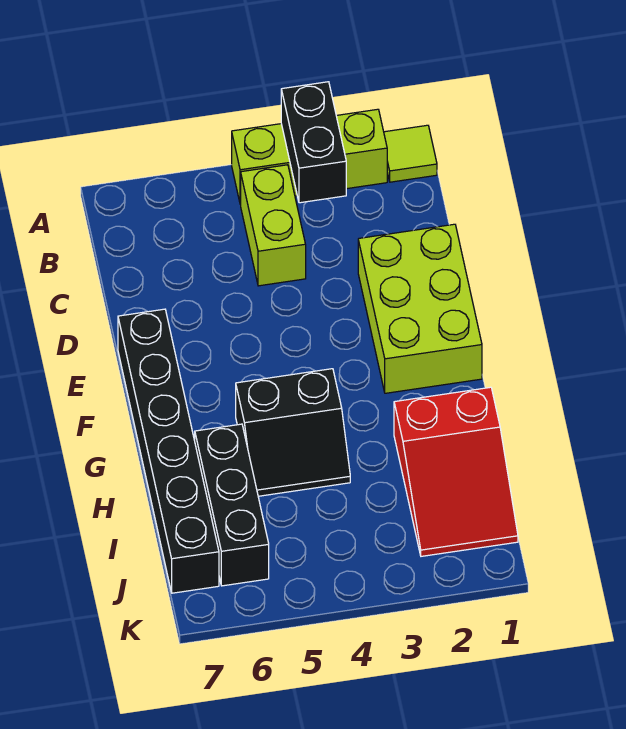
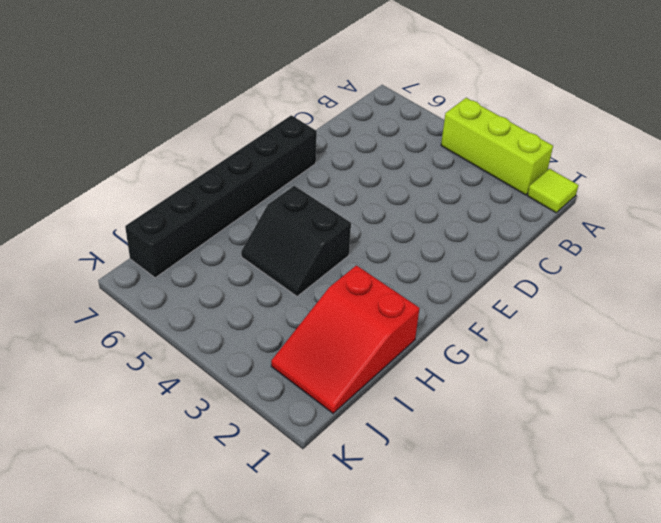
none -> lime 1x2 brick [241,165,306,286]
none -> lime 2x3 brick [358,224,482,393]

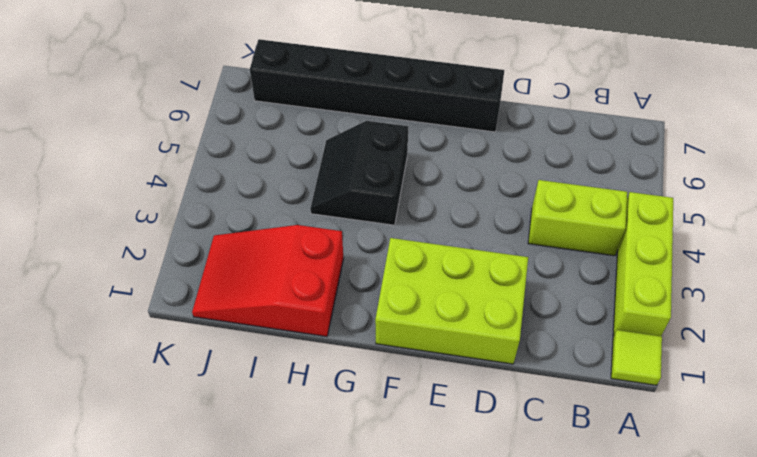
none -> black 1x3 brick [195,424,269,586]
none -> black 1x2 brick [281,82,346,203]

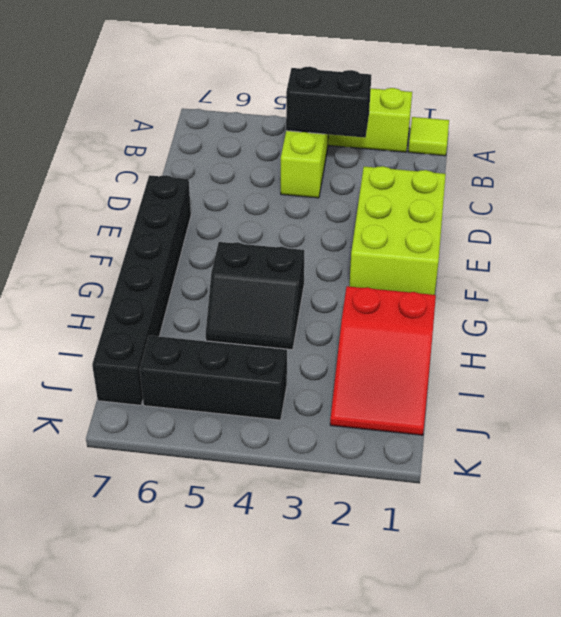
black 1x2 brick [286,67,371,138] -> black 1x2 brick turned to [281,82,346,203]
black 1x3 brick [140,336,287,420] -> black 1x3 brick turned to [195,424,269,586]

